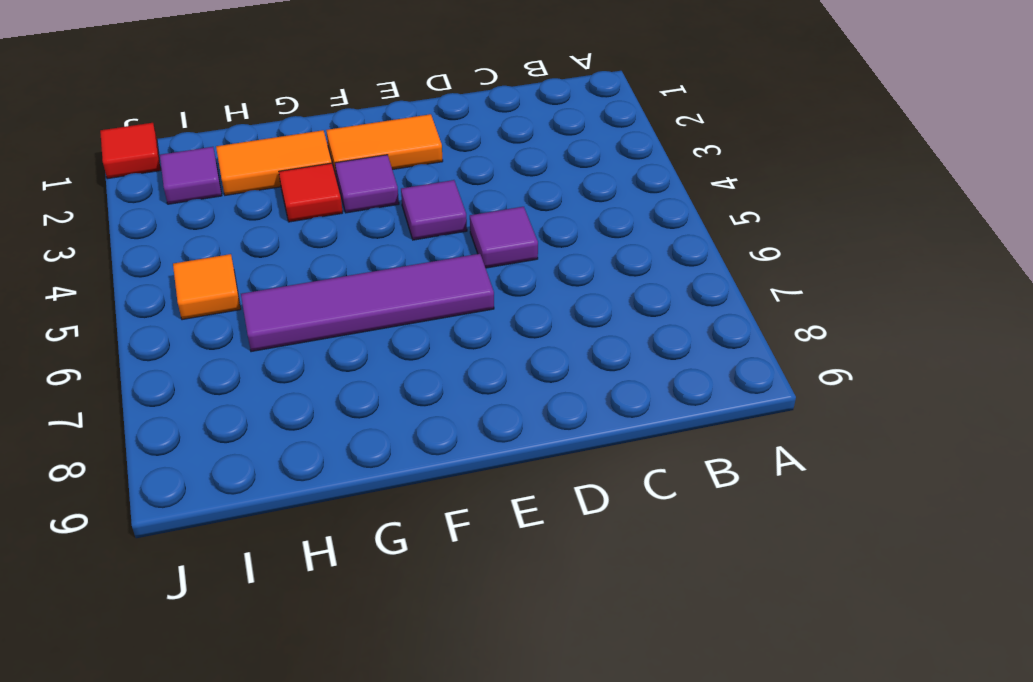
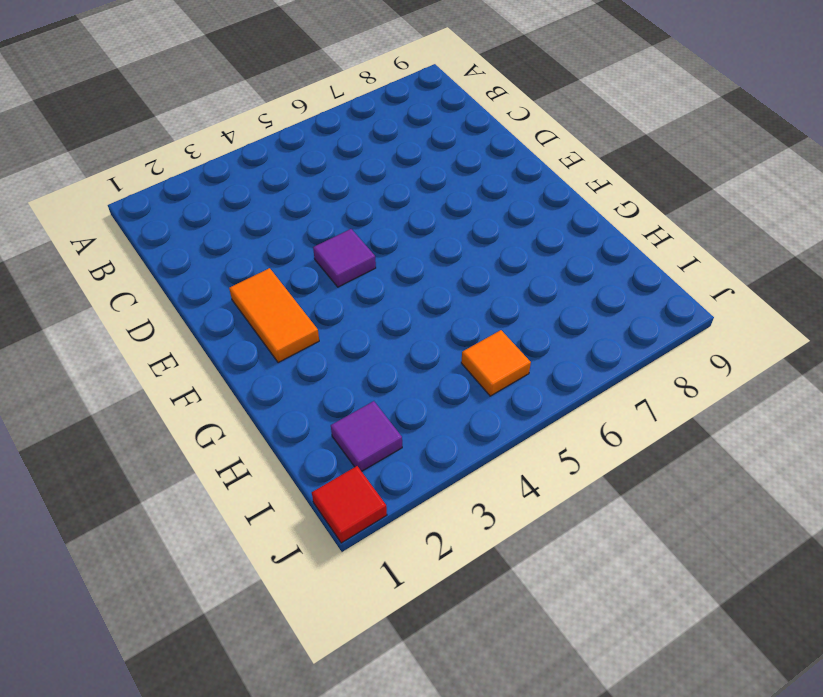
none -> purple 1x1 tile [470,207,538,268]
none -> purple 1x4 tile [241,254,494,352]

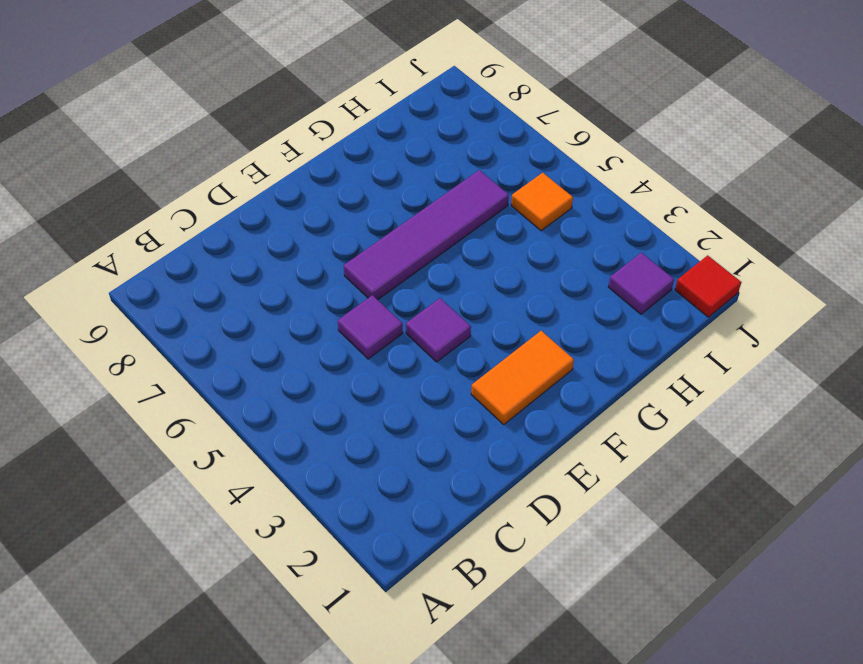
none -> purple 1x1 tile [335,155,399,213]
none -> orange 1x2 tile [216,130,332,195]

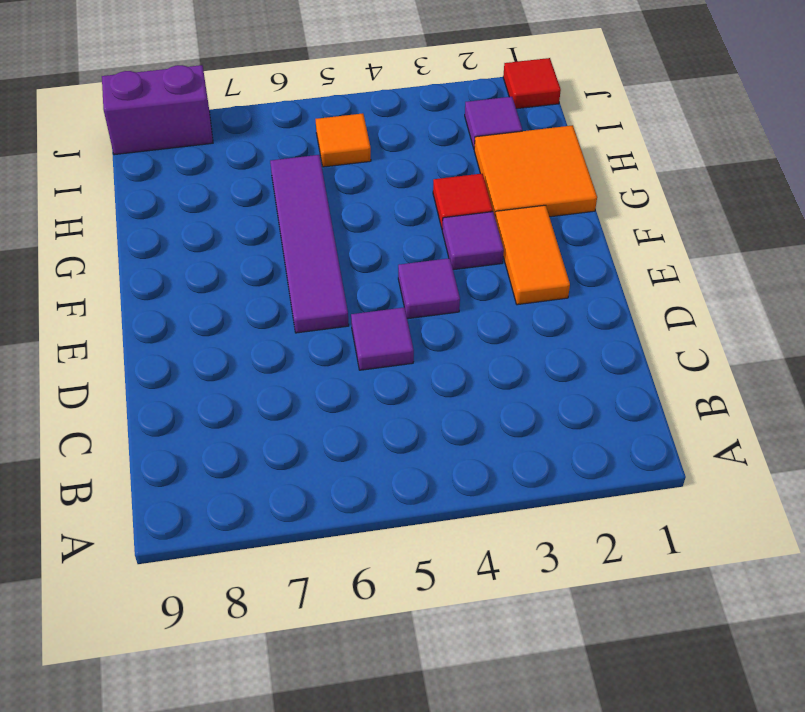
orange 2x2 tile [474,125,597,217] -> orange 1x2 tile [216,130,332,195]
purple 1x2 brick [102,65,213,155] -> none

